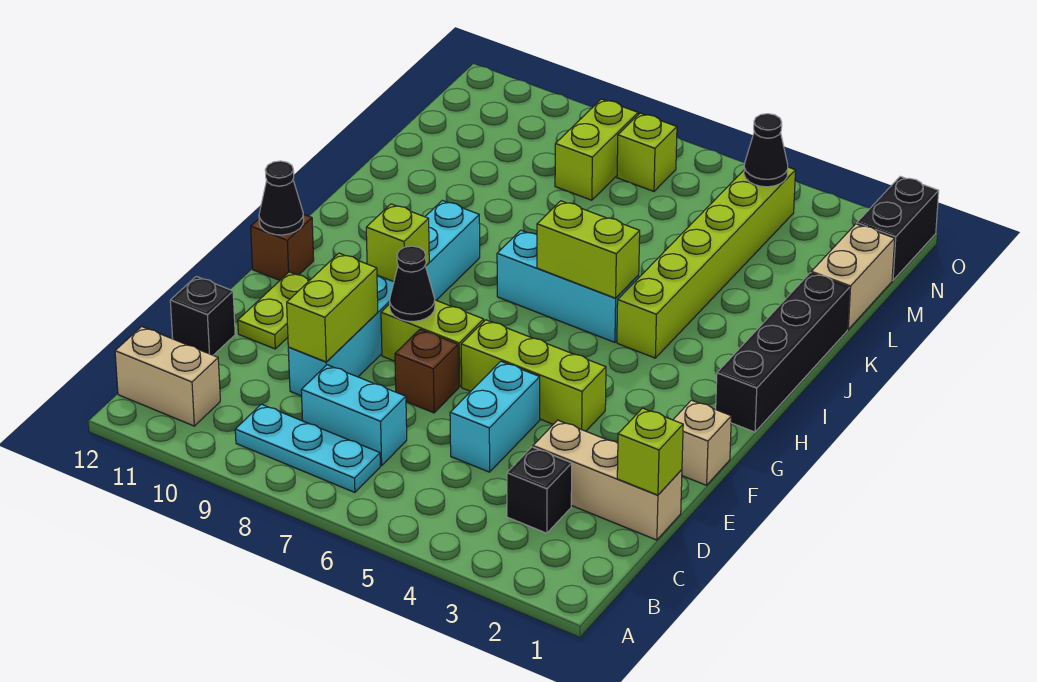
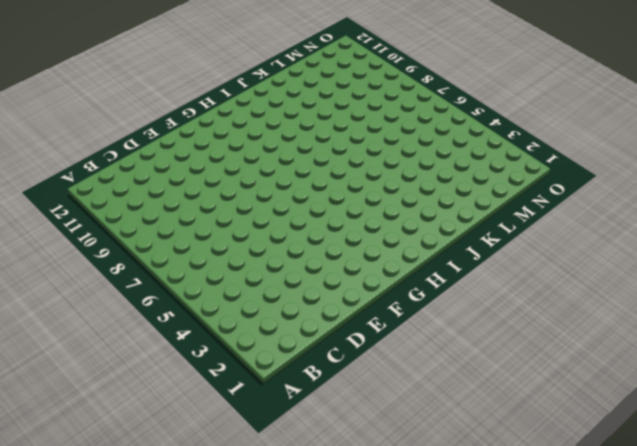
none -> cyan 1x3 plate [235,404,380,492]
none -> tan 1x2 brick [115,327,220,426]
none -> black 1x1 brick [507,447,572,533]

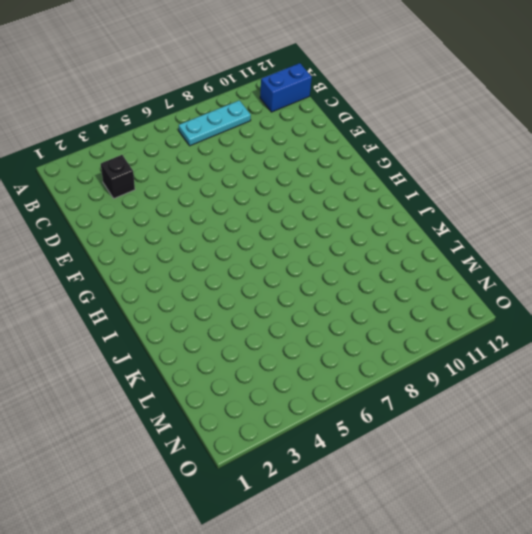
blue 1x2 brick [260,63,312,112] -> tan 1x2 brick [115,327,220,426]
none -> cyan 1x2 brick [301,365,407,466]
none -> tan 1x3 brick [533,420,682,540]
none -> cyan 1x2 brick [450,361,540,472]

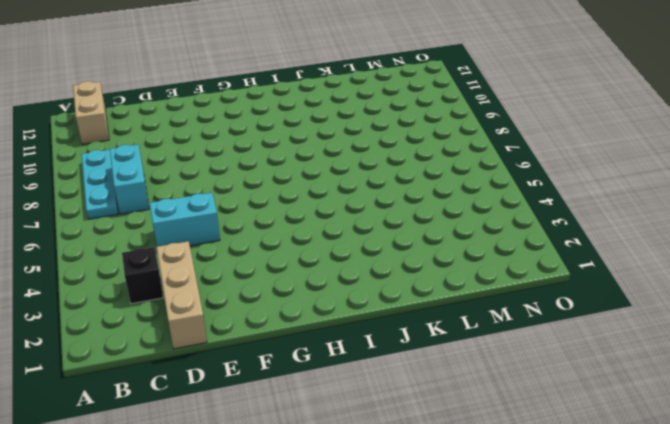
none -> cyan 1x6 brick [288,200,480,396]
none -> black 1x1 brick [170,276,235,355]
none -> brown 1x1 brick [395,330,459,413]

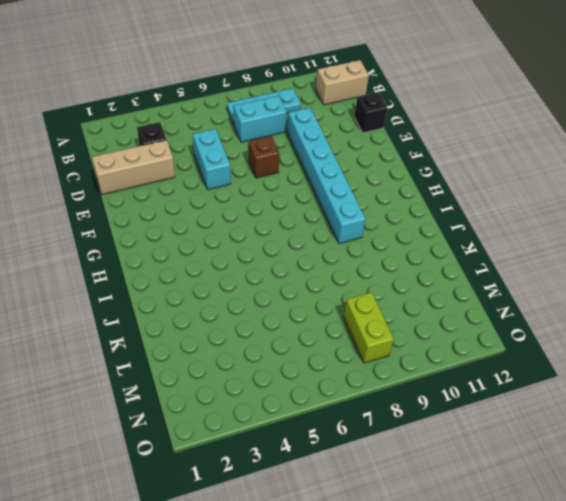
none -> lime 1x2 plate [238,272,310,349]
none -> tan 1x1 brick [673,400,731,485]
none -> lime 1x3 brick [461,320,606,431]

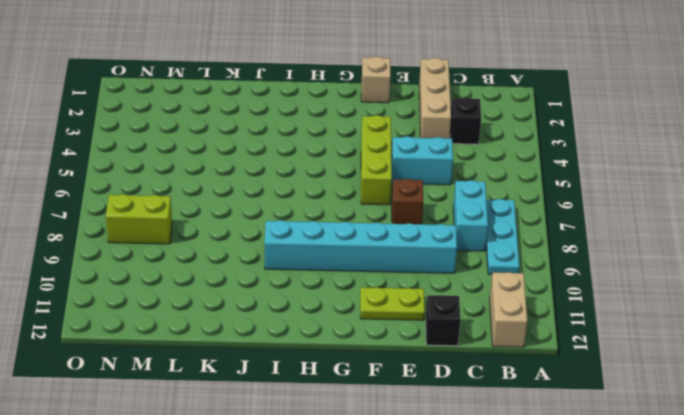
none -> lime 1x2 brick [381,300,484,387]
none -> brown 1x1 brick [251,214,314,280]
none -> black 1x4 brick [716,273,849,432]

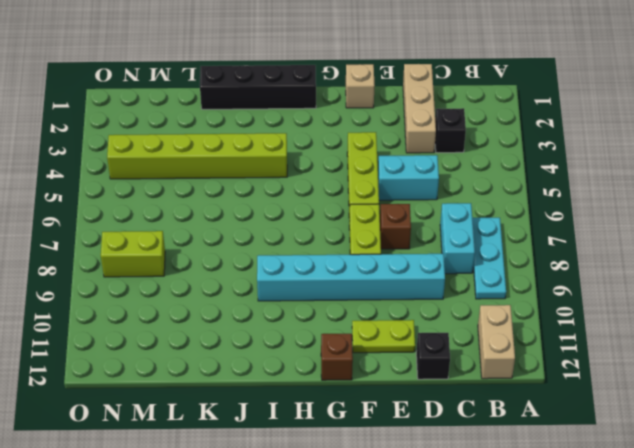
none -> cyan 1x3 brick [497,230,639,342]
none -> tan 1x2 brick [811,224,895,330]
none -> black 1x2 brick [857,176,939,280]

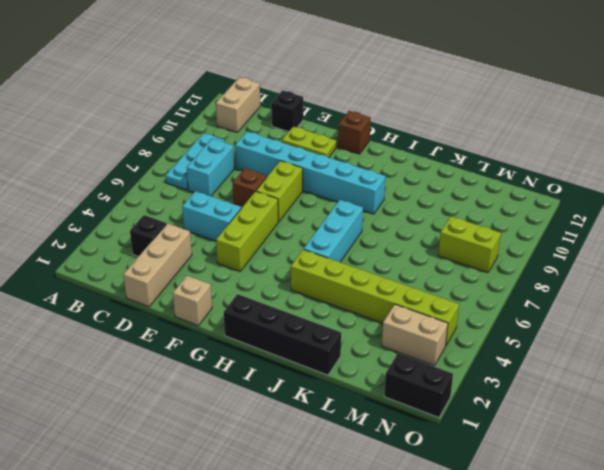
tan 1x2 brick [382,304,448,366] -> tan 1x2 brick moved to [811,224,895,330]
none -> lime 1x1 brick [617,113,677,191]
none -> lime 1x1 brick [617,408,683,495]
none -> lime 1x2 brick [287,253,378,362]

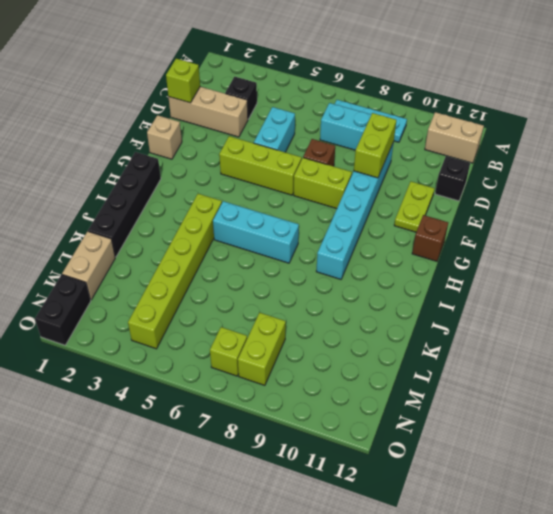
none -> black 1x1 cone [390,246,435,321]
none -> lime 1x1 brick [366,204,429,282]
none -> black 1x1 cone [259,161,304,235]

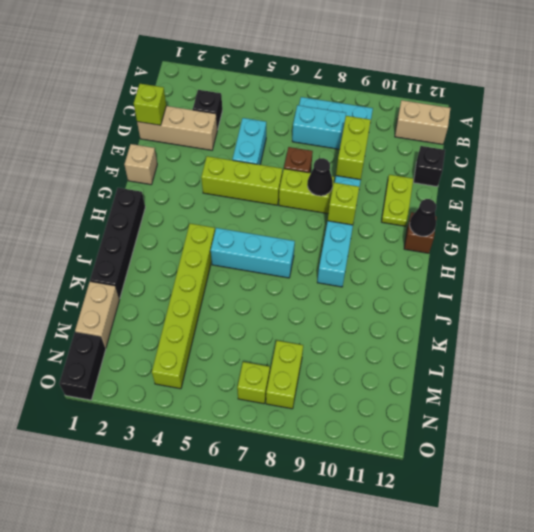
none -> lime 1x2 brick [537,201,640,298]
none -> black 1x1 cone [744,114,788,187]

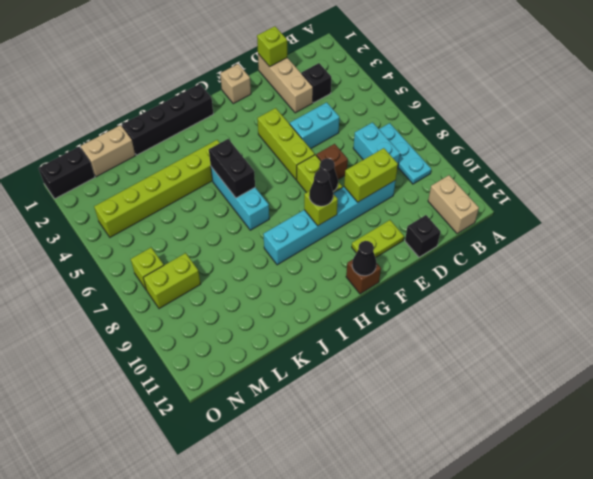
black 1x1 cone [309,170,333,206] -> black 1x1 cone moved to [744,114,788,187]
black 1x2 brick [209,139,255,198] -> lime 1x2 brick [537,201,640,298]

